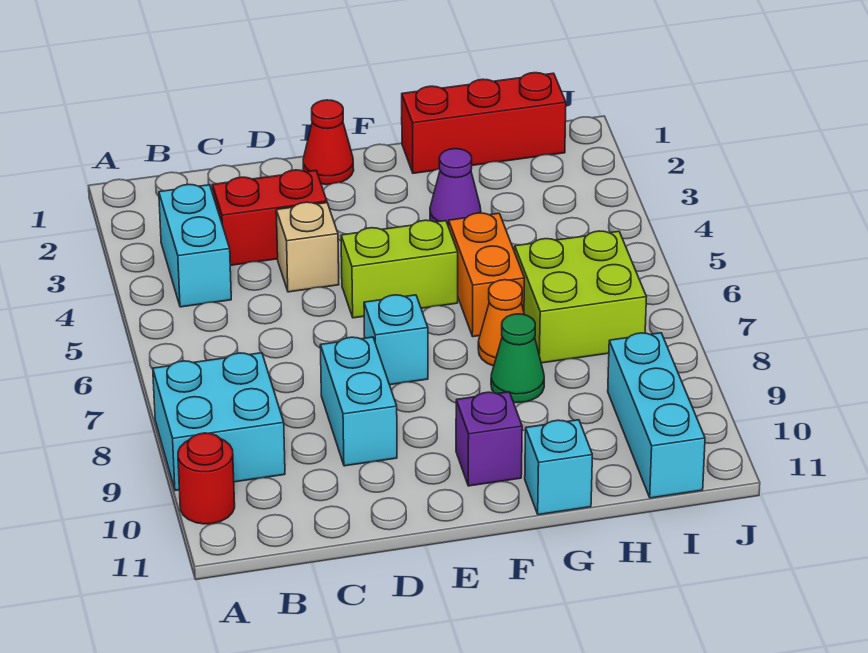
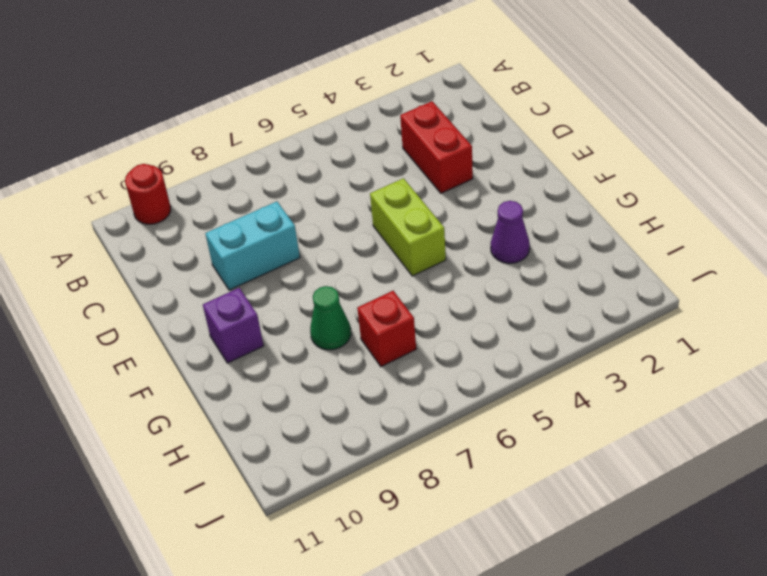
red 1x1 brick [357,291,416,367] -> lime 2x2 brick [515,231,646,363]
none -> cyan 2x2 brick [153,353,285,491]
none -> cyan 1x2 brick [159,184,231,307]
none -> tan 1x1 brick [276,202,339,292]

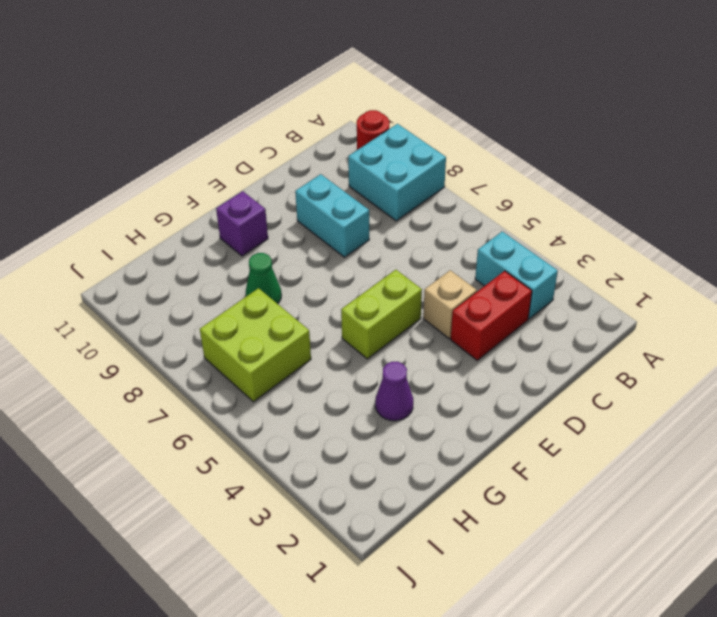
none -> red 1x1 cone [303,100,354,185]
none -> cyan 1x1 brick [364,295,428,385]
none -> red 1x3 brick [402,73,566,173]

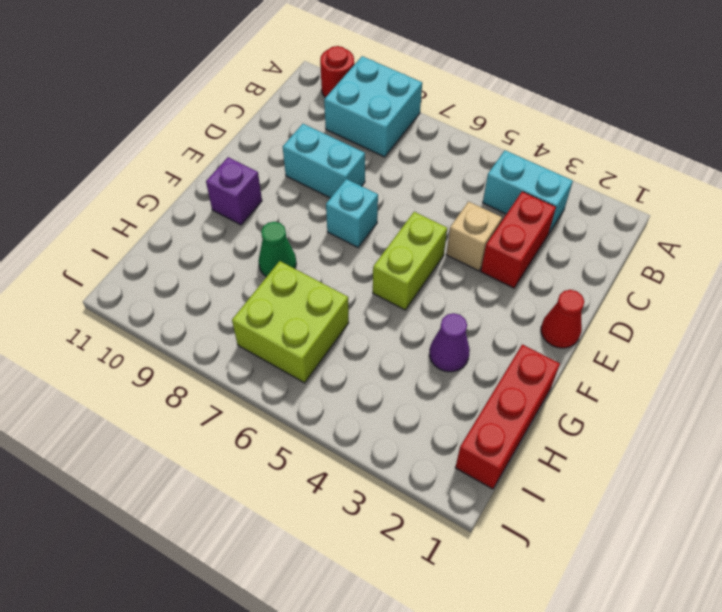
none -> orange 1x2 brick [449,213,524,337]
none -> orange 1x1 cone [478,280,524,366]
none -> cyan 1x1 brick [525,420,592,515]

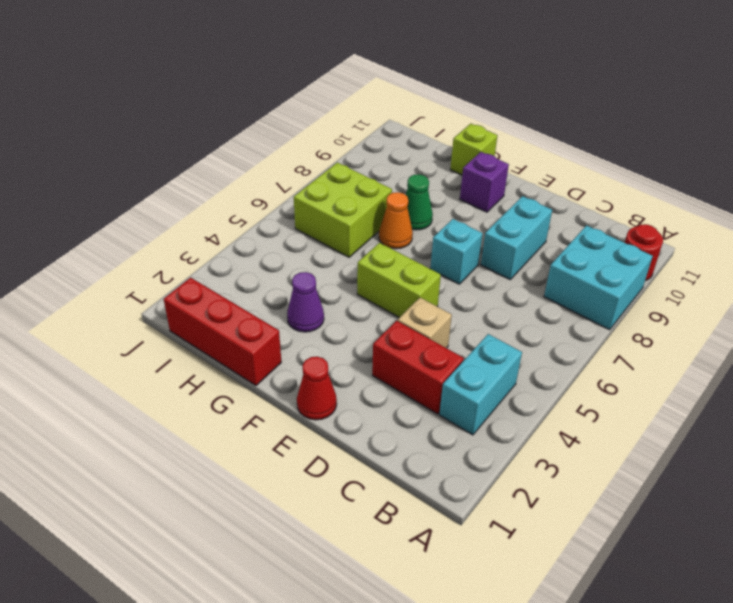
lime 1x1 brick [450,124,497,175] -> cyan 1x1 brick [525,420,592,515]
none -> orange 1x2 brick [449,213,524,337]
none -> cyan 1x3 brick [608,333,705,498]

